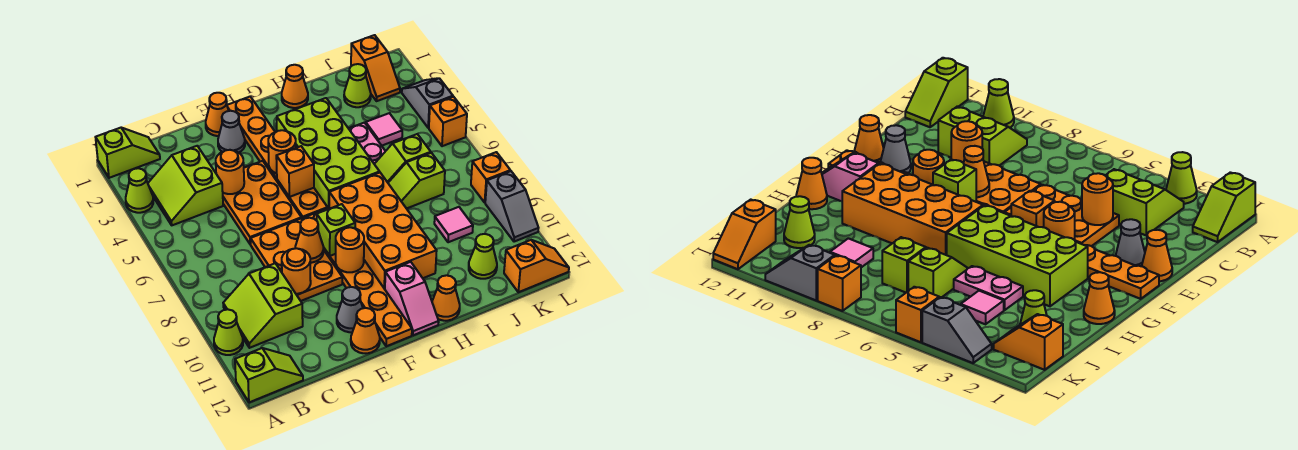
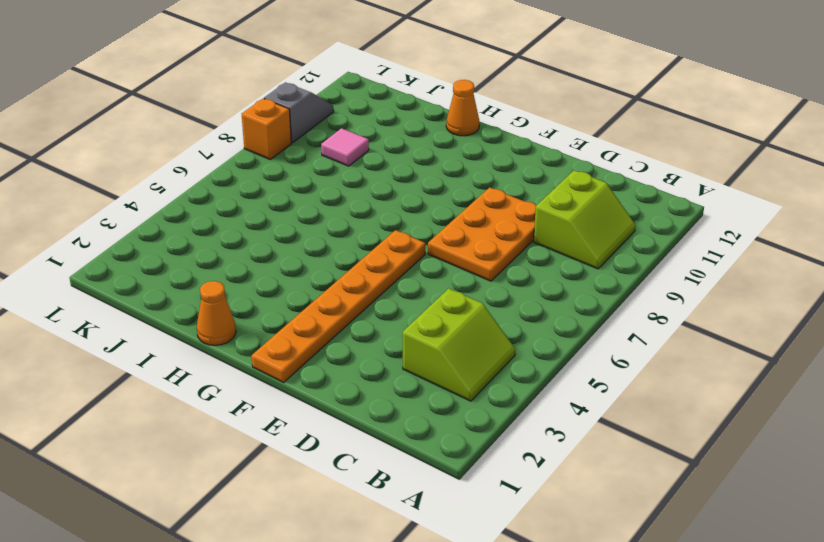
none -> lime 1x2 slope [96,128,160,178]
none -> lime 1x1 cone [126,168,153,213]
none -> lime 1x1 cone [214,309,243,355]
none -> lime 1x2 slope [235,348,303,402]

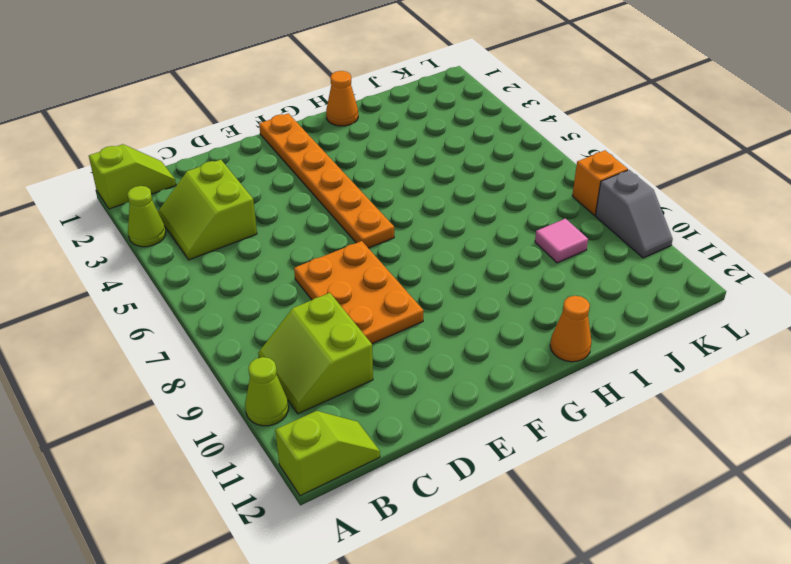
none -> orange 2x3 plate [223,161,301,245]
none -> orange 1x1 cone [206,93,229,136]
none -> grey 1x1 cone [218,111,245,153]
none -> grey 1x1 cone [337,287,363,332]

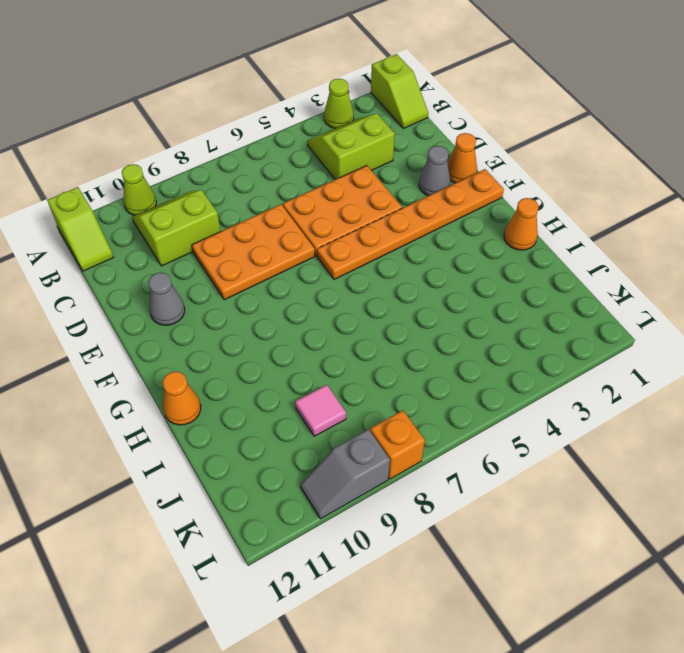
none -> orange 1x1 cone [351,308,380,353]
none -> orange 1x6 plate [303,208,412,346]
none -> lime 2x4 brick [277,98,380,208]
none -> orange 2x4 brick [329,173,437,289]

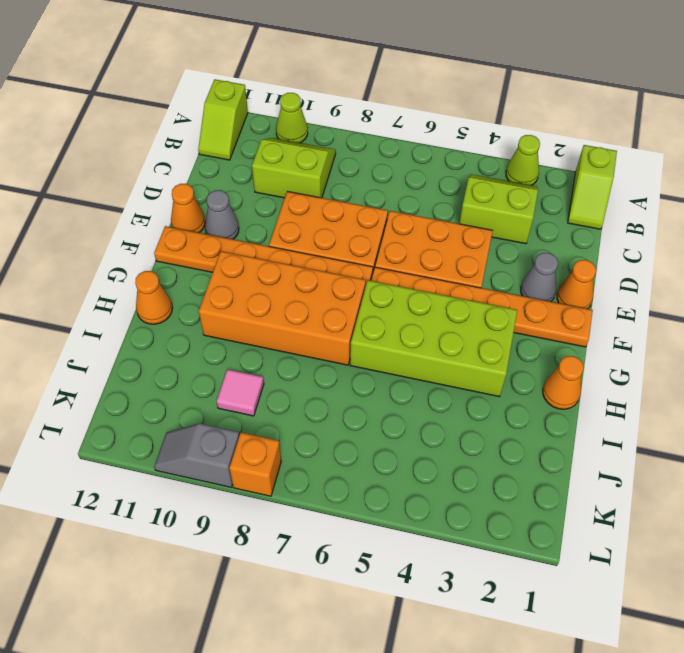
none -> pink 1x2 slope [385,262,439,335]
none -> pink 1x2 plate [349,123,385,164]
none -> lime 1x2 slope [375,134,431,182]
none -> lime 1x2 slope [388,153,445,209]

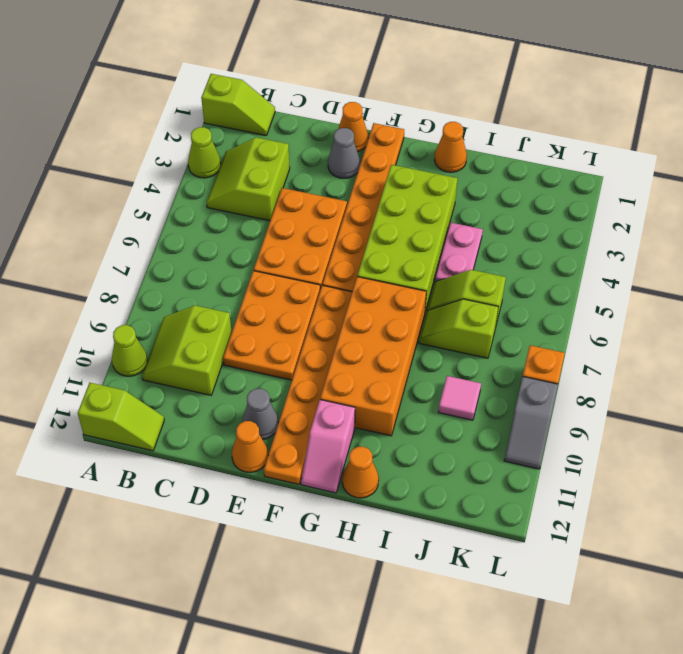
none -> lime 1x1 cone [344,64,371,107]
none -> pink 1x1 tile [366,113,402,146]
none -> lime 1x1 cone [469,234,497,279]
none -> orange 1x2 slope [351,35,400,101]

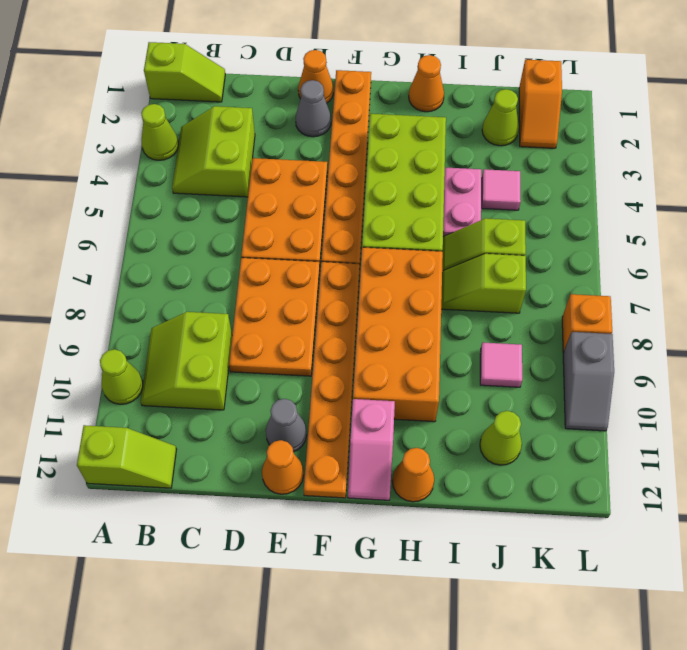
none -> orange 1x2 slope [504,240,569,292]
none -> grey 1x2 slope [402,78,453,128]
none -> orange 1x1 brick [429,97,467,146]
none -> orange 1x1 round brick [216,150,244,194]

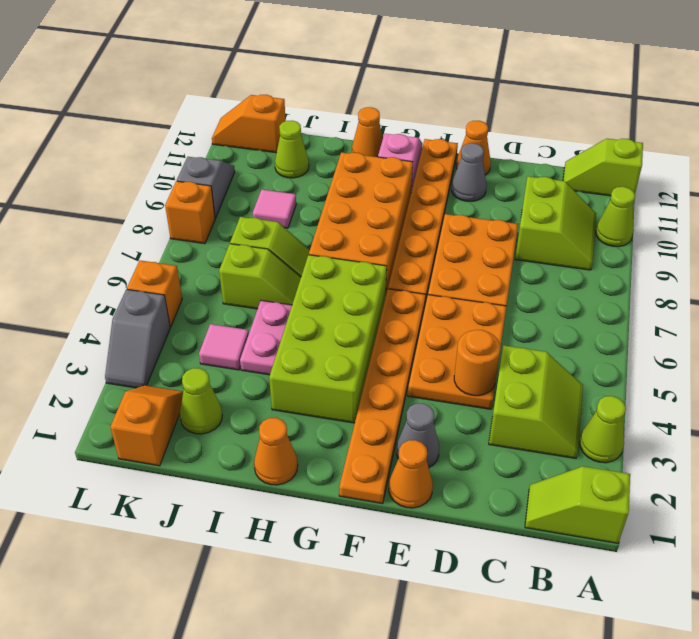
none -> orange 1x1 round brick [282,248,311,294]
none -> orange 1x1 cone [295,218,323,263]
none -> orange 1x1 round brick [268,130,296,173]
none -> orange 1x1 brick [276,146,314,197]

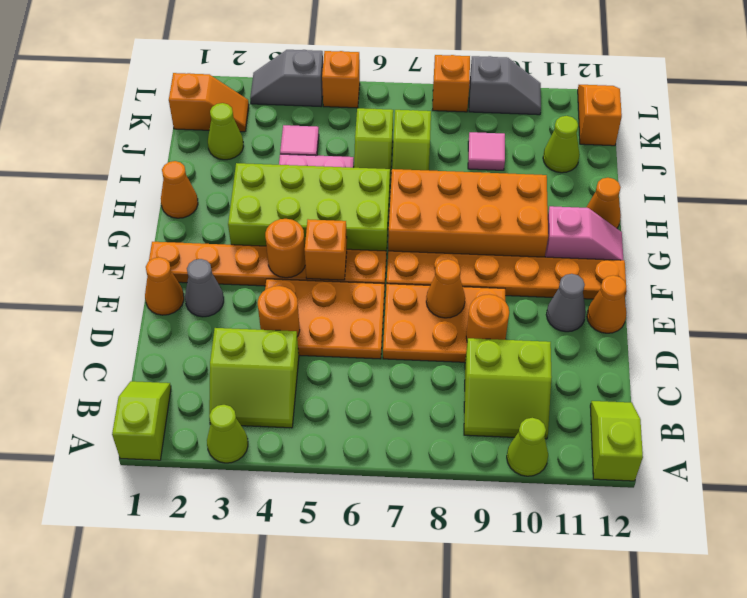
none -> lime 1x1 brick [317,204,355,256]
none -> orange 1x1 round brick [336,227,364,272]

